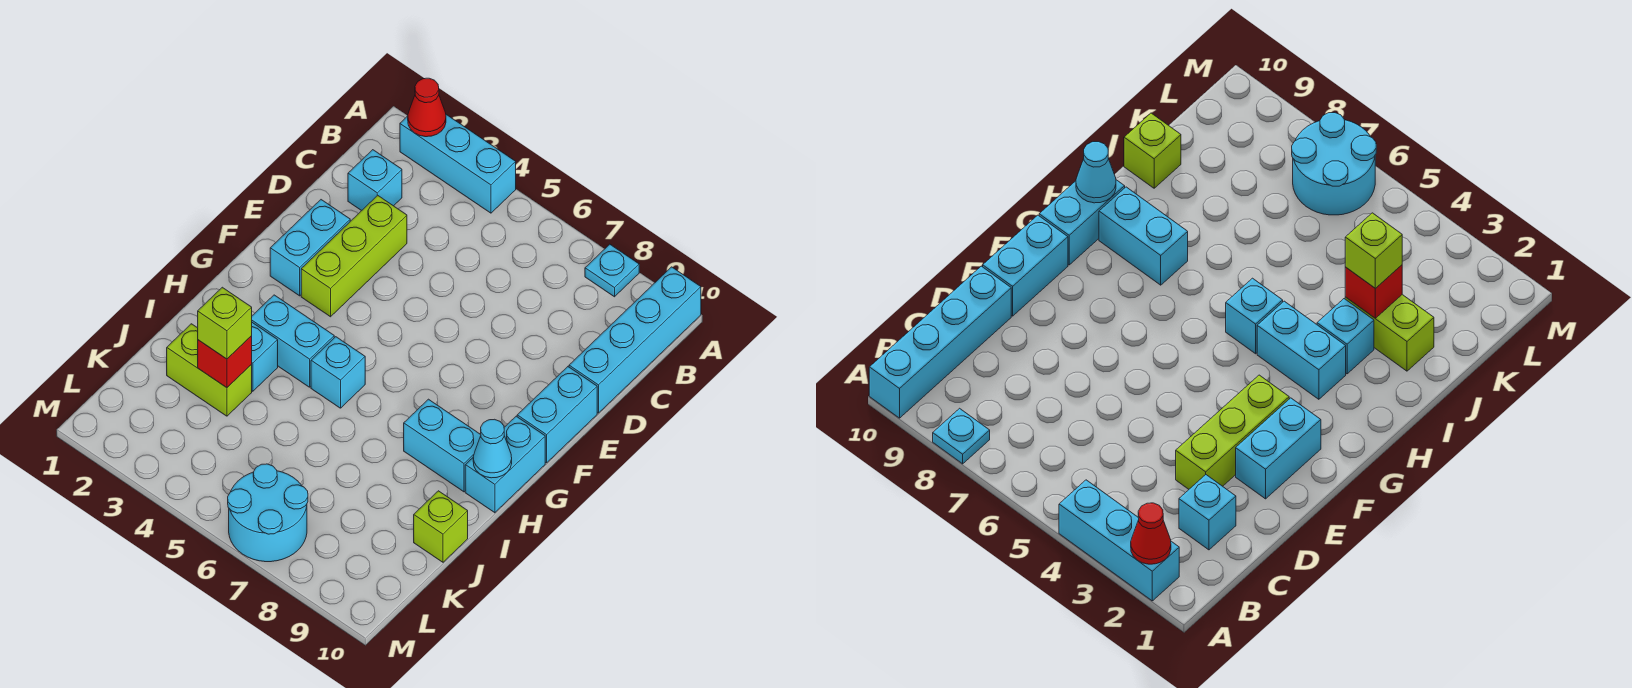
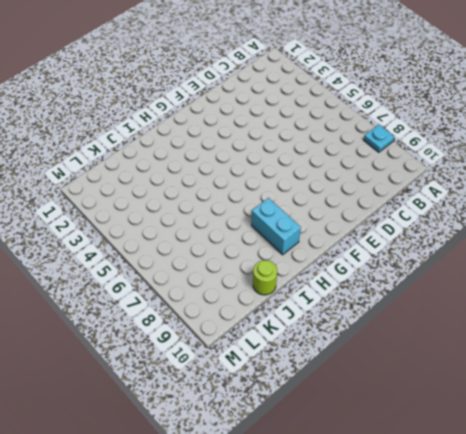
lime 1x1 round brick [253,260,277,295] -> lime 1x1 brick [414,491,468,562]
none -> cyan 1x3 brick [400,115,516,213]
none -> cyan 1x4 brick [569,267,701,413]
none -> cyan 1x1 brick [348,150,402,211]

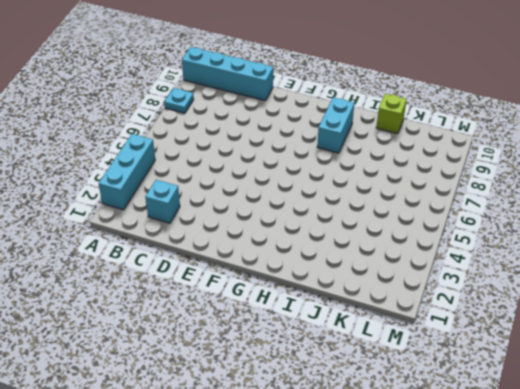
none -> lime 1x3 brick [301,195,407,317]
none -> cyan 1x2 brick [270,200,350,296]
none -> cyan 1x2 brick [517,367,597,463]

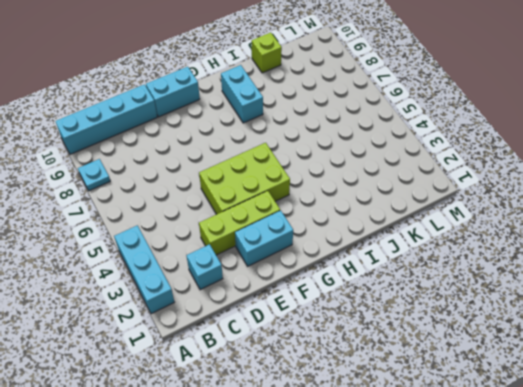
lime 2x3 brick [199,143,290,214] -> none
none -> cyan 1x2 brick [465,416,545,513]
none -> cyan 1x2 brick [252,295,334,387]
none -> cyan 1x1 brick [311,337,365,408]

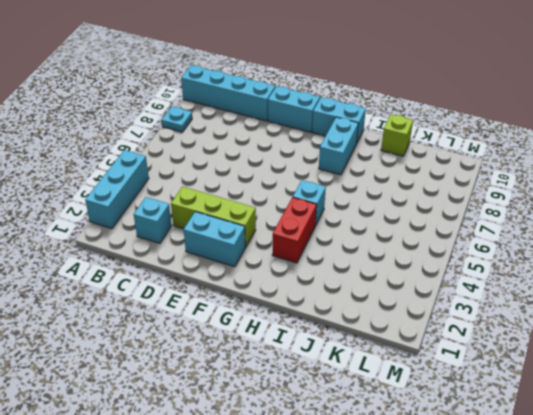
red 1x2 brick [272,197,317,263] -> cyan 1x2 brick [252,295,334,387]
none -> cyan 1x1 brick [251,323,278,391]
none -> lime 1x2 brick [167,324,252,416]
none -> cyan 2x2 round brick [228,464,308,562]

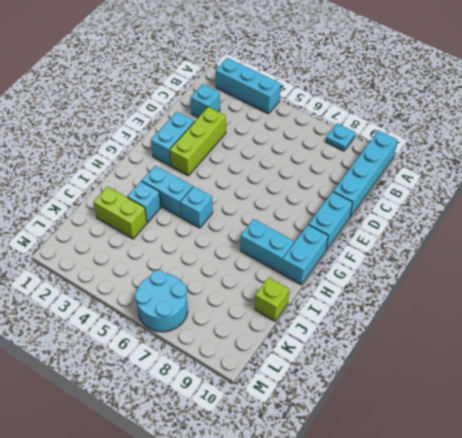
none -> red 1x1 cone [408,78,446,137]
none -> cyan 1x1 cone [473,419,512,478]
none -> red 1x1 brick [198,336,252,388]

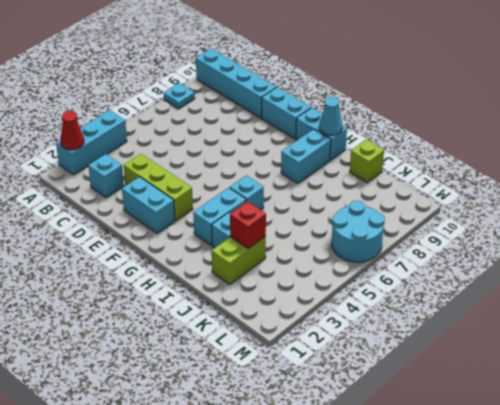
none -> lime 1x1 brick [198,287,252,359]

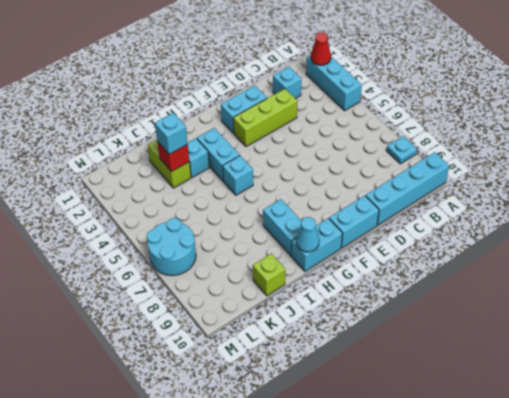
cyan 1x1 brick [155,113,188,154] -> lime 1x1 brick [198,287,252,359]

